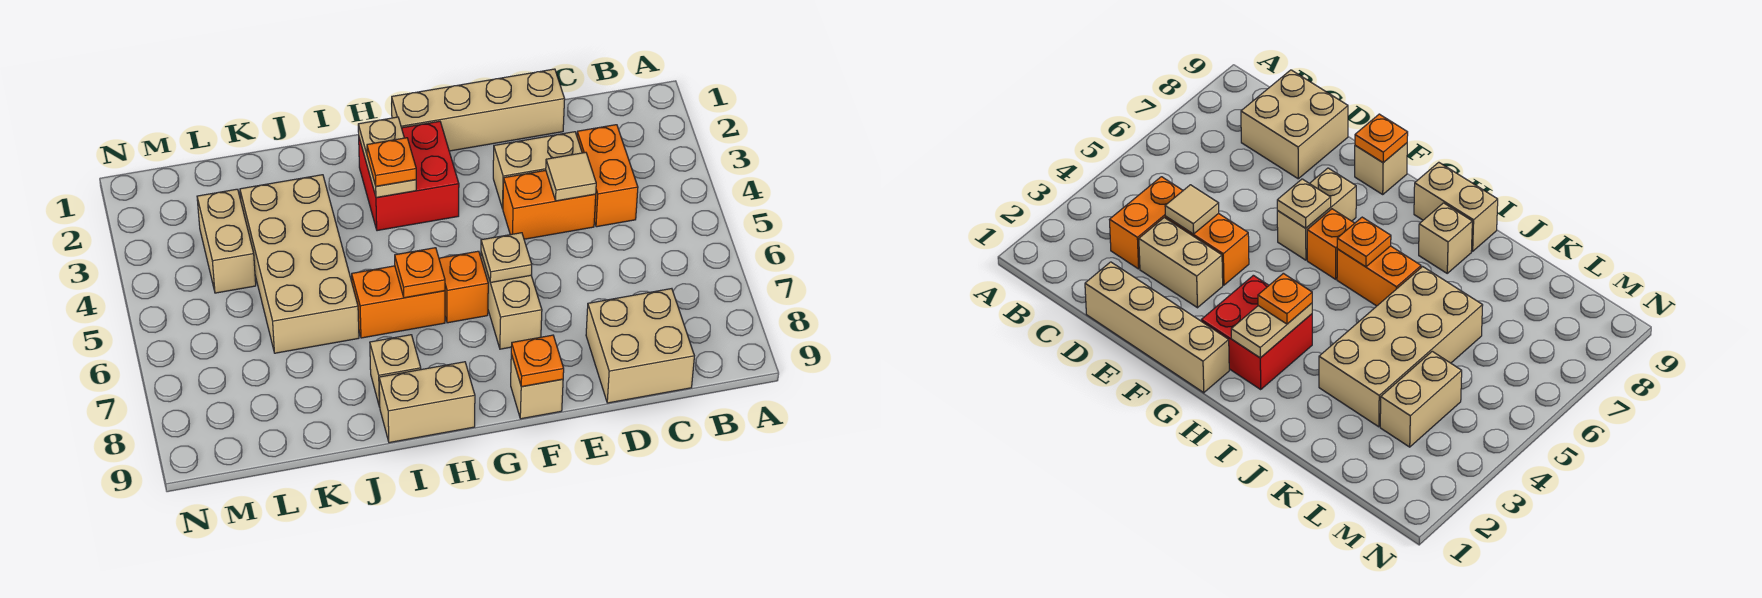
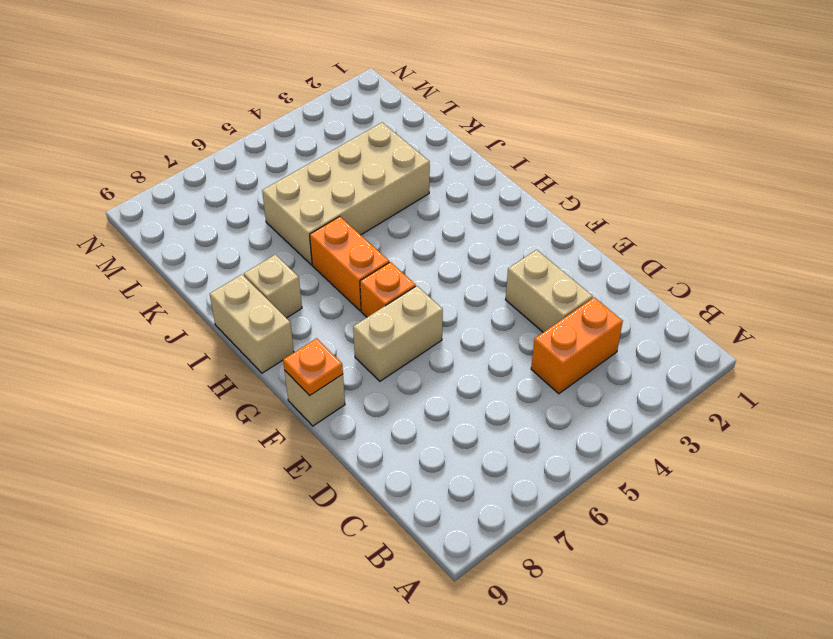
none -> tan 2x2 brick [586,289,694,403]
none -> tan 1x4 brick [392,69,565,151]
none -> orange 1x2 brick [503,170,596,239]

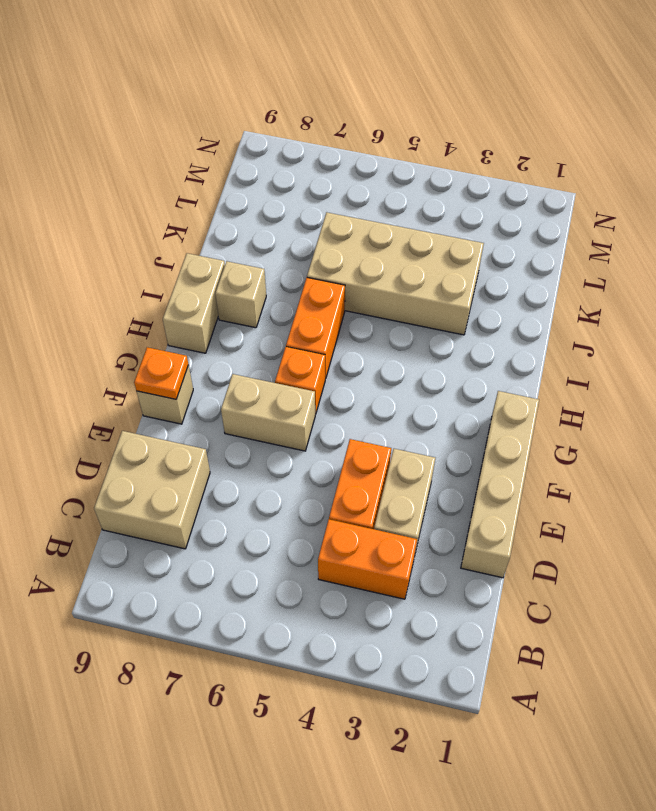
none -> red 2x2 brick [359,121,459,231]
none -> tan 1x2 brick [197,189,256,293]
none -> tan 1x1 tile [546,152,596,201]

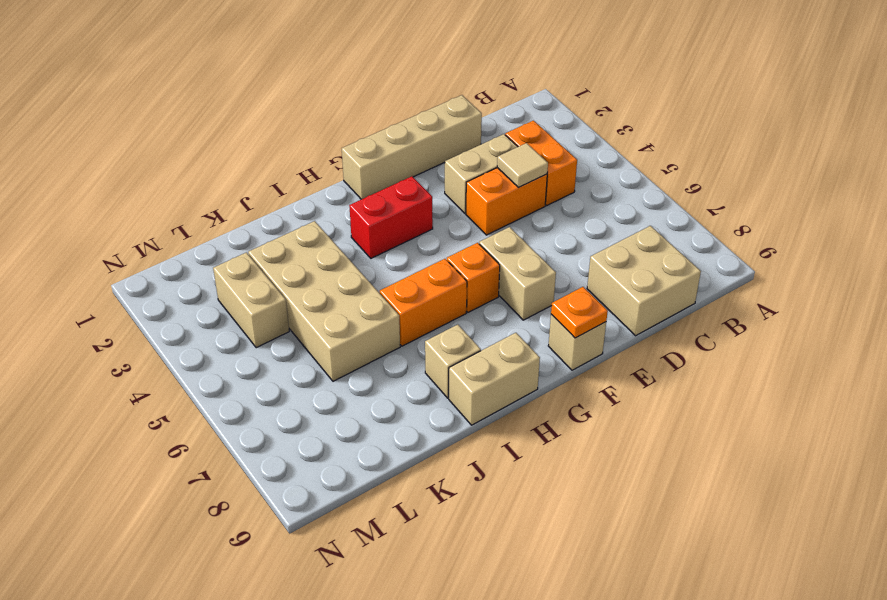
red 1x2 brick [349,176,433,258] -> red 2x2 brick [359,121,459,231]
none -> tan 1x1 plate [481,233,532,283]
none -> tan 1x2 plate [358,117,416,198]
none -> orange 1x1 plate [395,248,445,298]

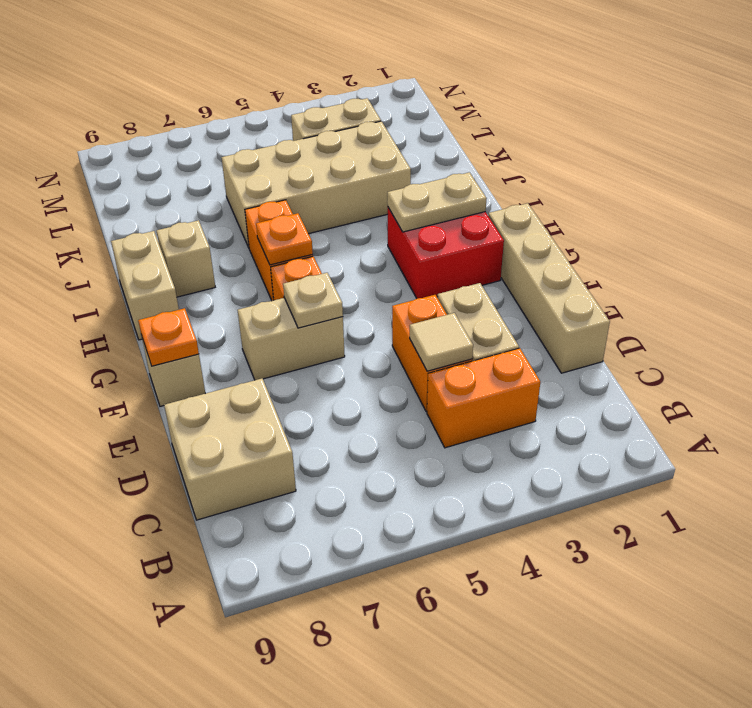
none -> orange 1x1 plate [367,138,416,186]

